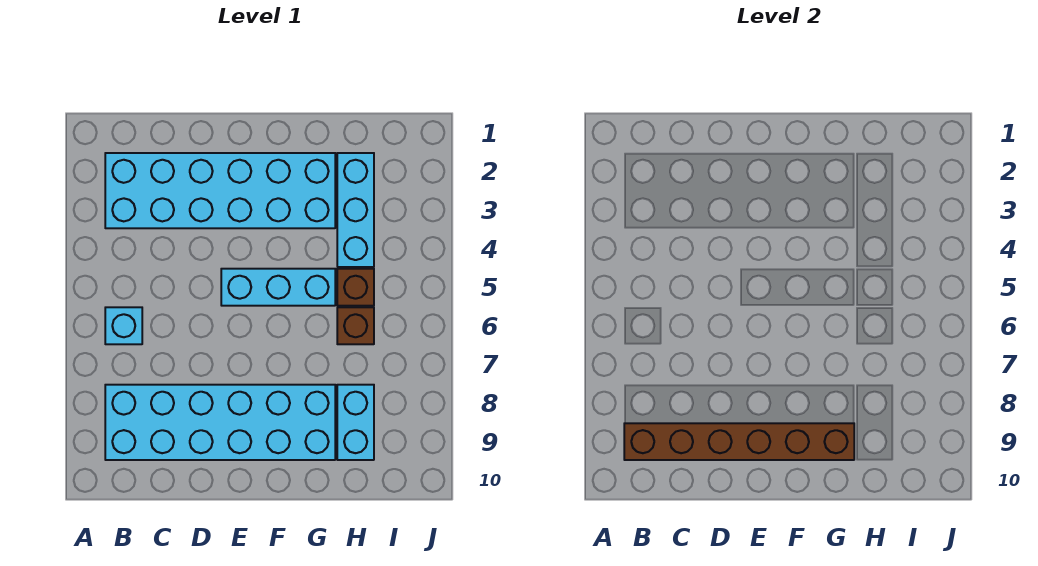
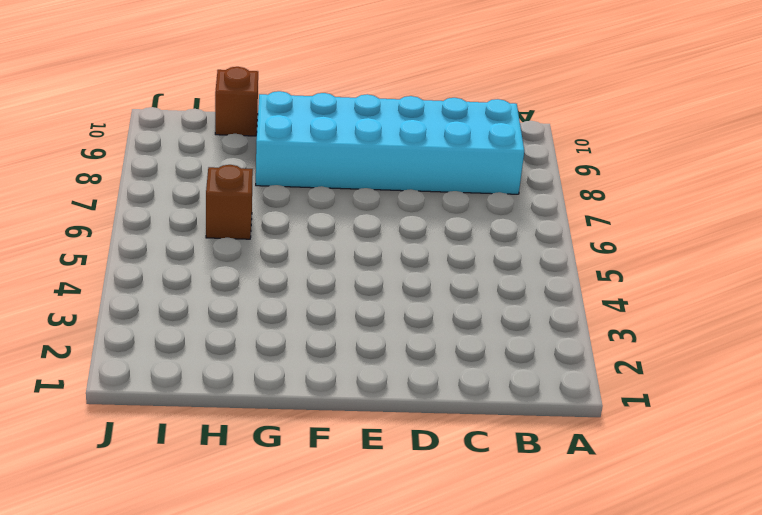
brown 1x1 brick [215,67,258,136] -> brown 1x1 brick moved to [337,269,374,306]
none -> cyan 2x6 brick [105,153,335,228]
none -> cyan 1x1 brick [105,307,142,344]

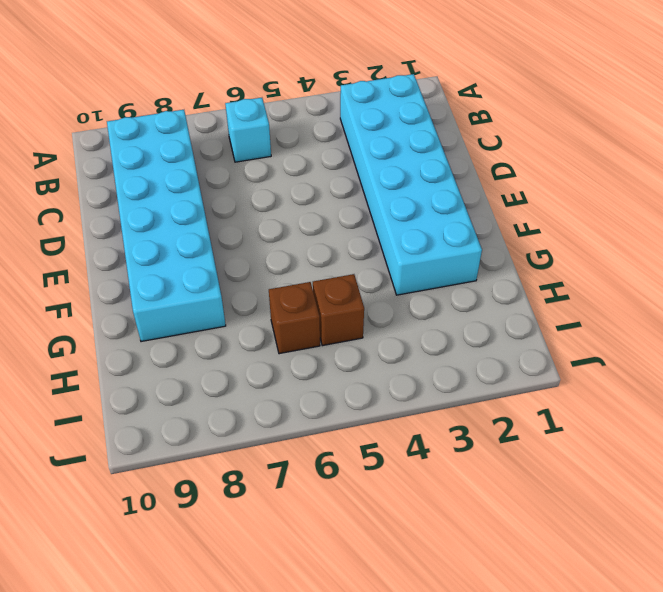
none -> cyan 1x3 brick [221,269,335,306]
none -> cyan 1x3 brick [337,153,374,267]

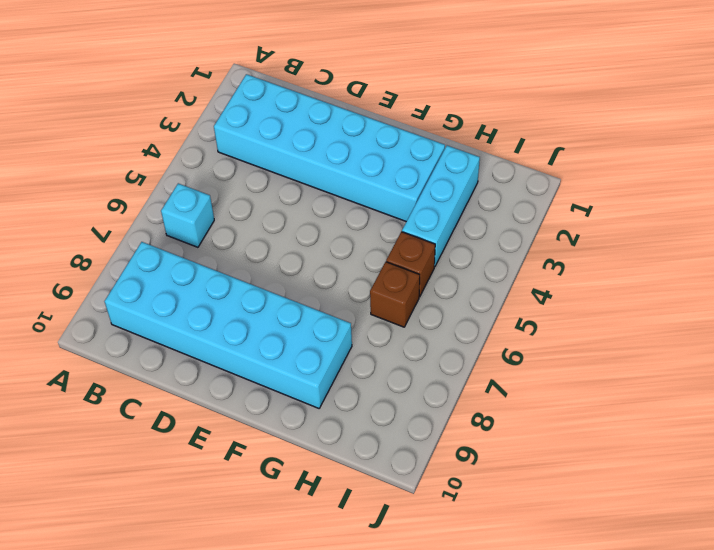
none -> cyan 1x3 brick [221,269,335,306]
none -> cyan 1x2 brick [337,385,374,460]

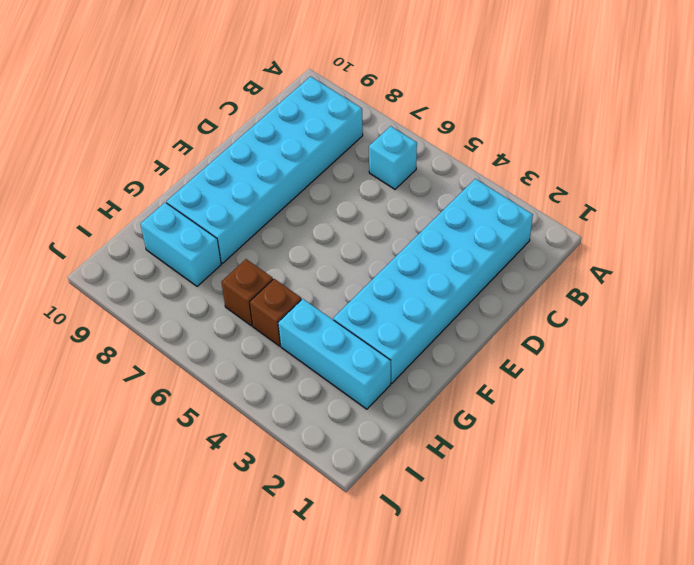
none -> cyan 1x3 brick [221,269,335,306]
none -> brown 1x6 brick [624,423,854,460]

